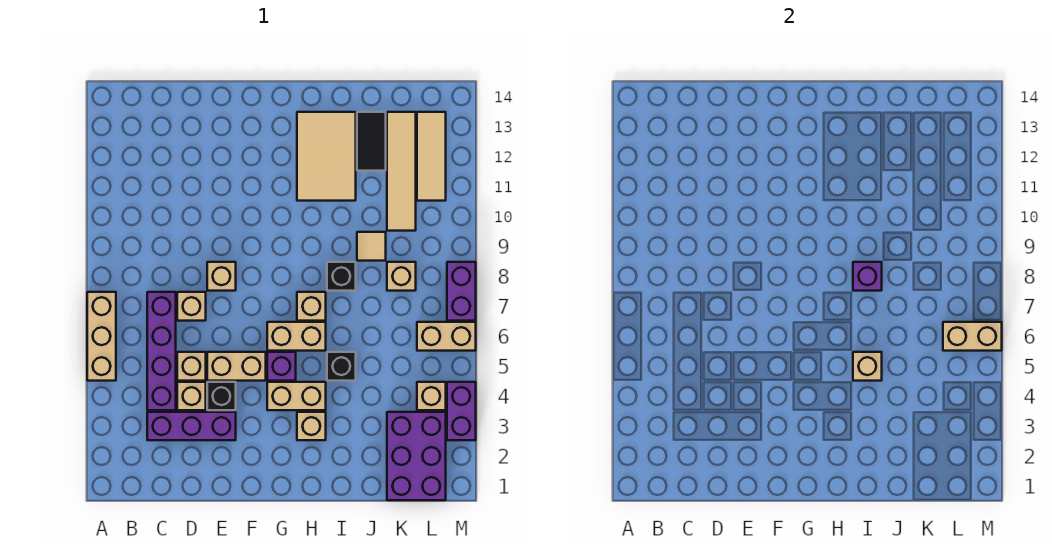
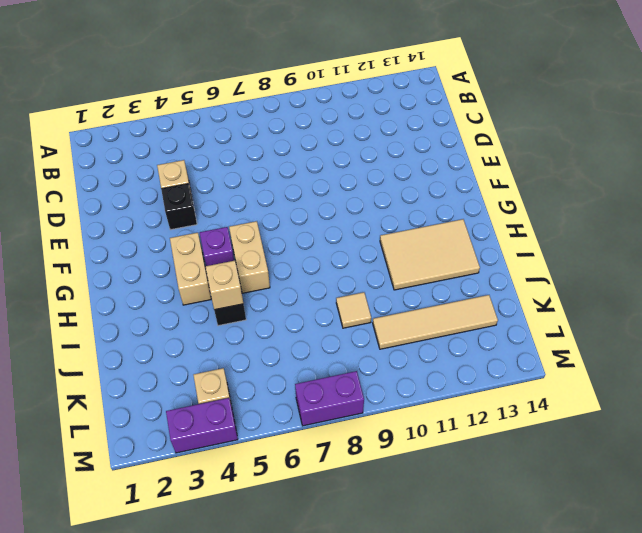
none -> tan 1x3 brick [87,292,116,381]
none -> purple 1x3 brick [147,412,236,440]
none -> purple 1x4 brick [147,292,176,410]
none -> tan 1x1 brick [177,352,206,381]

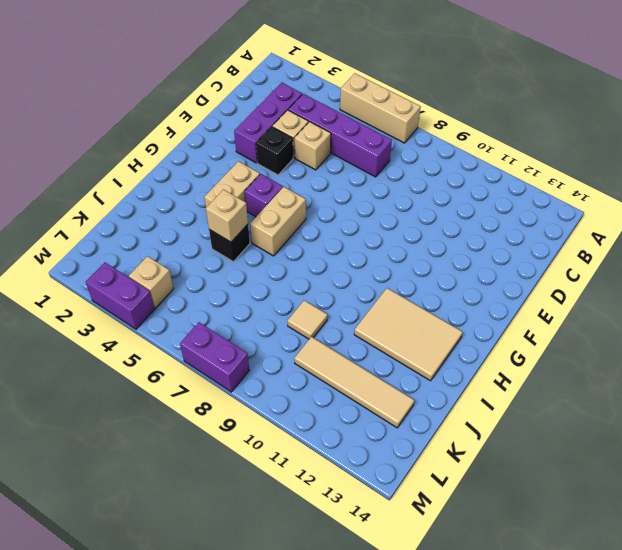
none -> tan 1x1 brick [177,292,206,321]
none -> tan 1x2 brick [207,352,266,381]
none -> tan 1x1 brick [207,262,236,291]
none -> tan 1x1 brick [297,412,326,440]

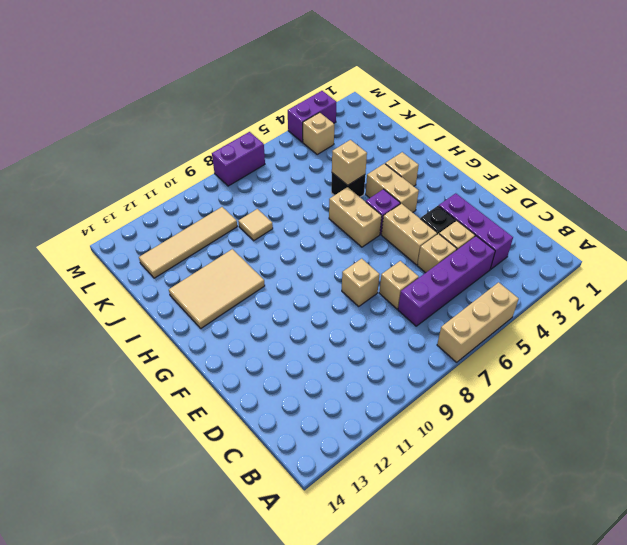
none -> tan 1x1 brick [297,292,326,321]
none -> black 1x1 brick [327,262,356,291]
none -> black 1x2 tile [357,112,386,171]
none -> purple 2x3 brick [387,412,446,500]

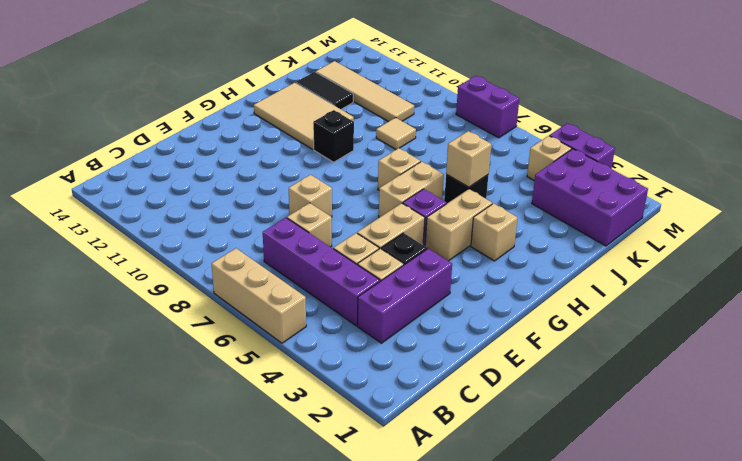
black 1x1 brick [313,110,354,162] -> black 1x1 brick moved to [327,262,356,291]
none -> tan 1x1 brick [387,262,416,291]
none -> tan 1x2 brick [417,322,476,351]
none -> tan 1x3 tile [417,112,446,201]
none -> purple 1x1 brick [853,262,882,291]

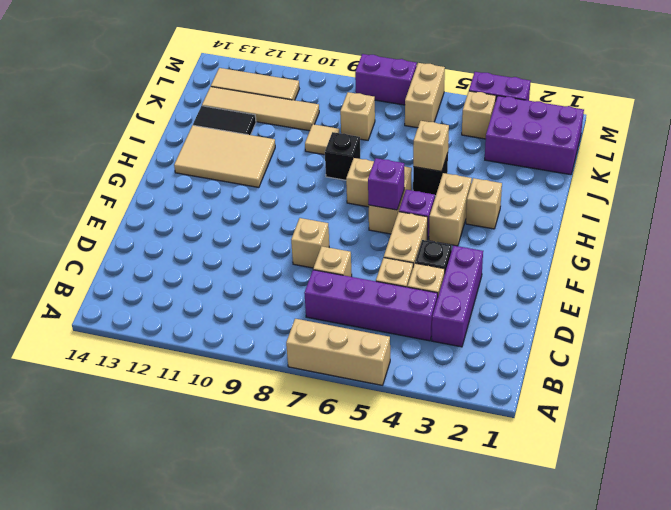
purple 1x1 brick [368,158,404,210] -> purple 1x1 brick moved to [853,262,882,291]
none -> tan 1x2 brick [943,322,1002,351]

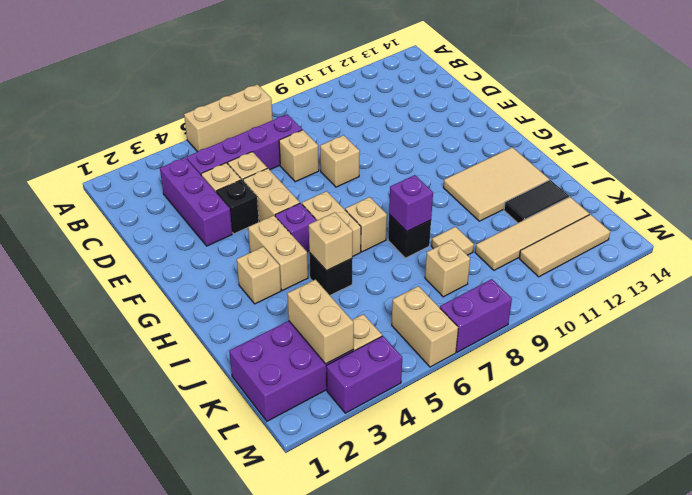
tan 1x2 brick [287,280,354,364] -> tan 1x2 brick moved to [943,322,1002,351]

